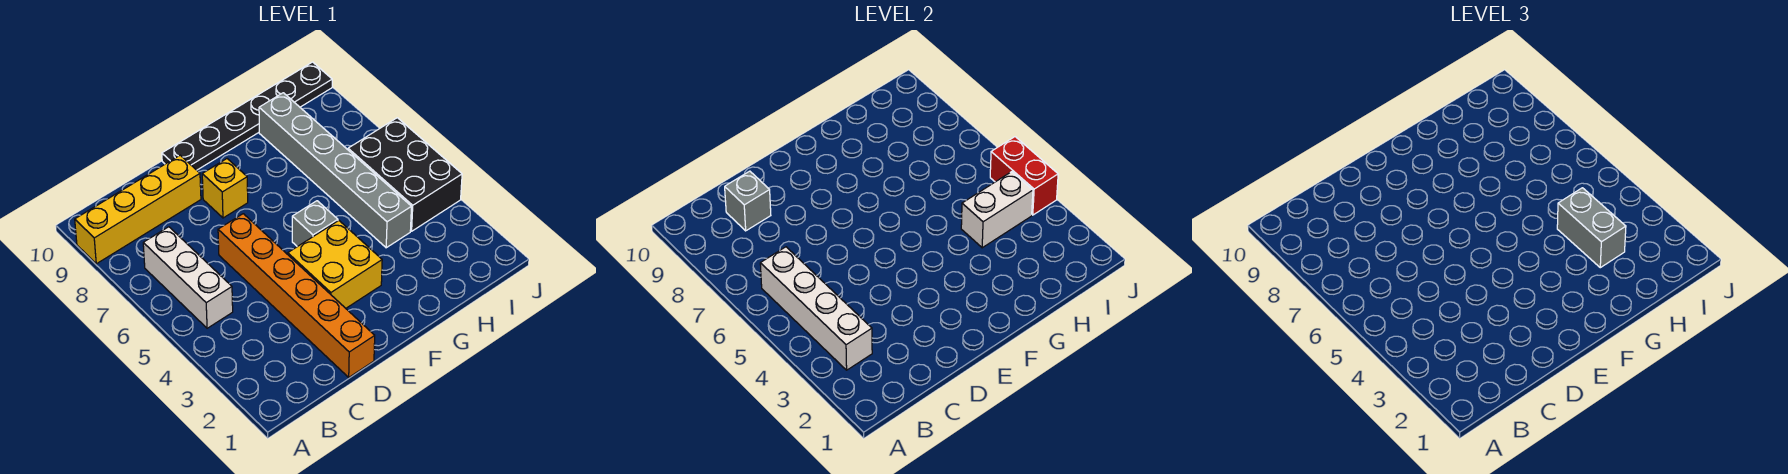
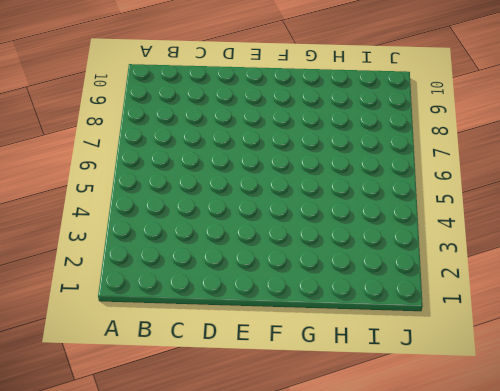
none -> yellow 1x4 brick [75,155,201,264]
none -> white 1x3 brick [143,227,233,328]
none -> orange 1x6 brick [218,214,375,377]

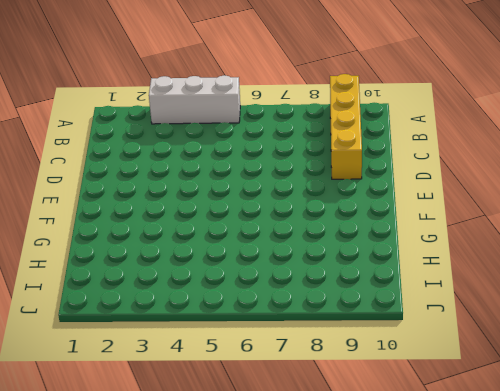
white 1x3 brick [149,75,240,124] -> white 1x3 brick moved to [143,227,233,328]
none -> orange 1x6 brick [218,214,375,377]
none -> yellow 2x2 brick [288,221,382,308]
none -> yellow 1x1 brick [202,159,248,218]

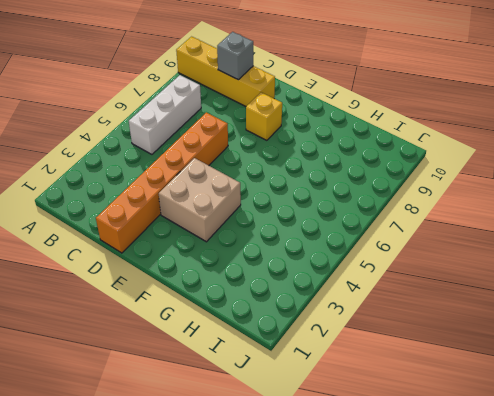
tan 2x2 brick [159,158,241,242] -> yellow 2x2 brick [288,221,382,308]
none -> black 1x6 plate [162,62,332,170]
none -> grey 1x1 brick [292,201,338,247]
none -> grey 1x6 brick [259,93,411,248]

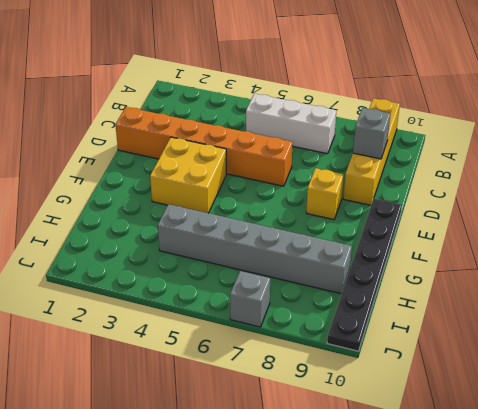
grey 1x1 brick [230,271,270,327] -> grey 1x1 brick moved to [292,201,338,247]
none -> black 2x3 brick [348,118,462,231]
none -> white 1x4 brick [760,247,872,370]
none -> white 1x2 brick [961,172,1033,248]

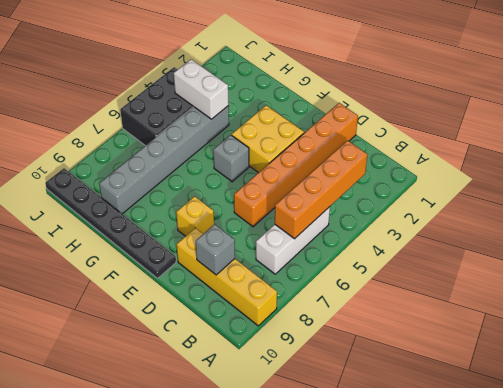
orange 1x4 brick [275,140,367,239] -> white 1x4 brick [760,247,872,370]
none -> red 1x2 brick [990,137,1058,215]
none -> grey 1x2 brick [1557,188,1626,268]

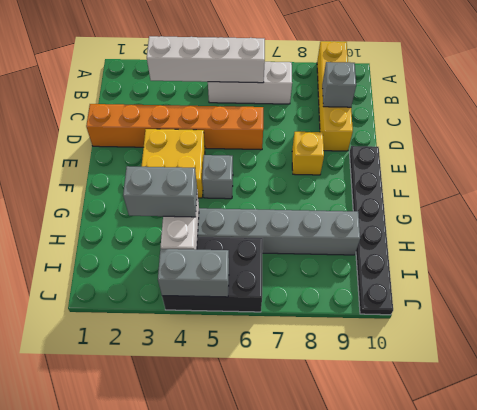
grey 1x2 brick [158,249,229,297] -> red 1x2 brick [990,137,1058,215]

